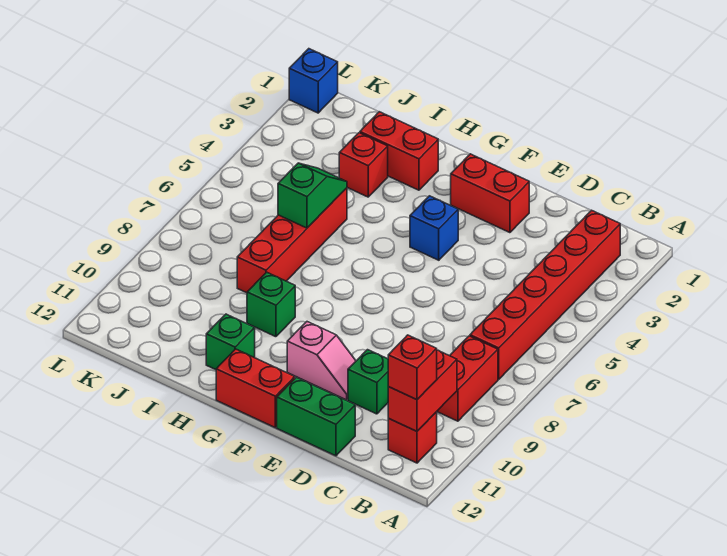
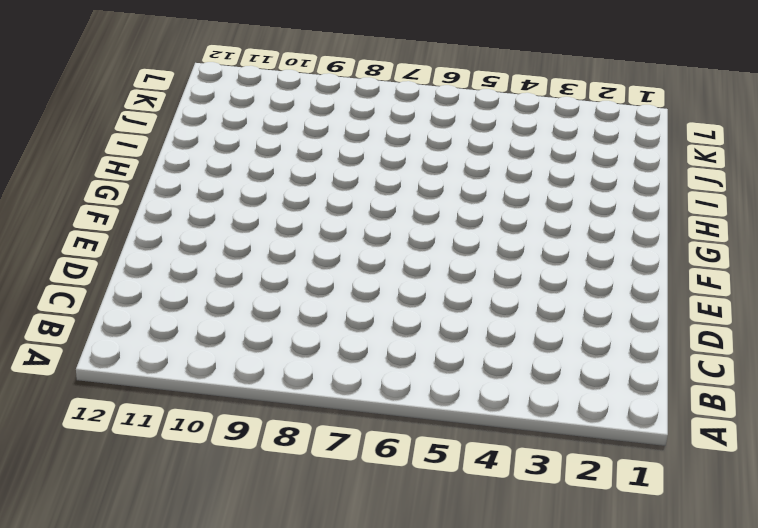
none -> red 1x6 brick [470,210,620,379]
none -> red 1x2 brick [437,336,498,421]
none -> red 1x1 brick [388,412,437,463]

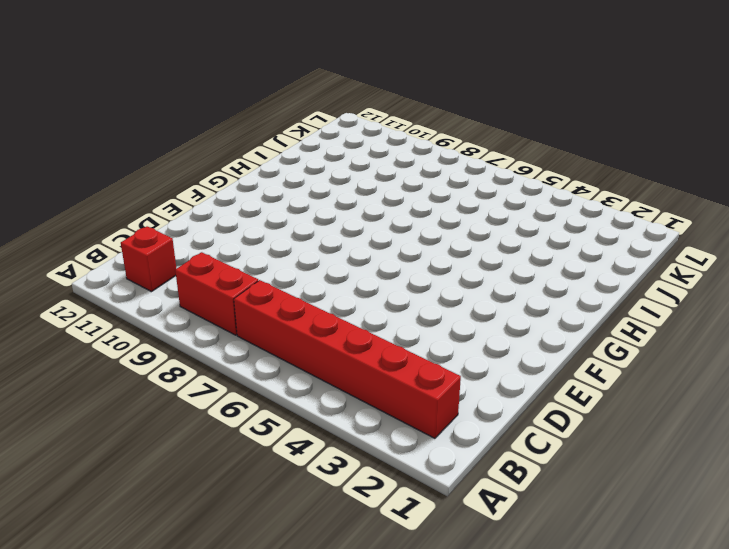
none -> green 1x1 brick [348,350,388,414]
none -> green 1x2 brick [277,377,355,456]
none -> red 1x2 brick [451,154,529,233]

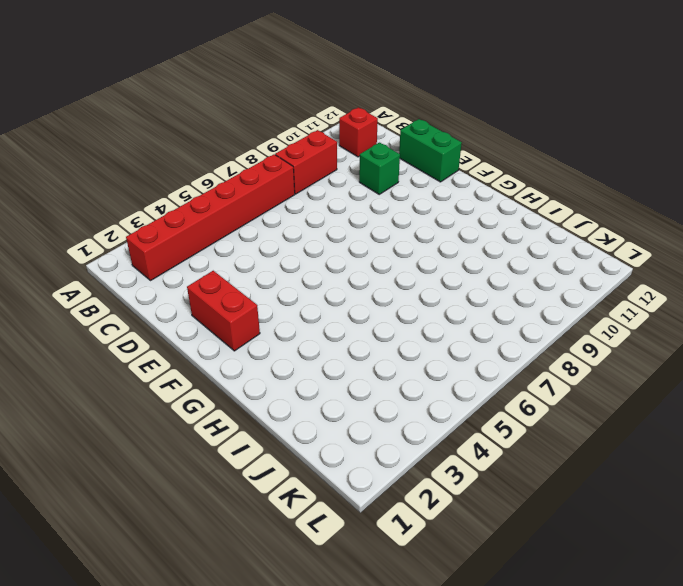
none -> pink 1x2 slope [287,322,356,400]
none -> blue 1x1 brick [410,196,458,260]
none -> red 1x2 brick [216,349,295,427]

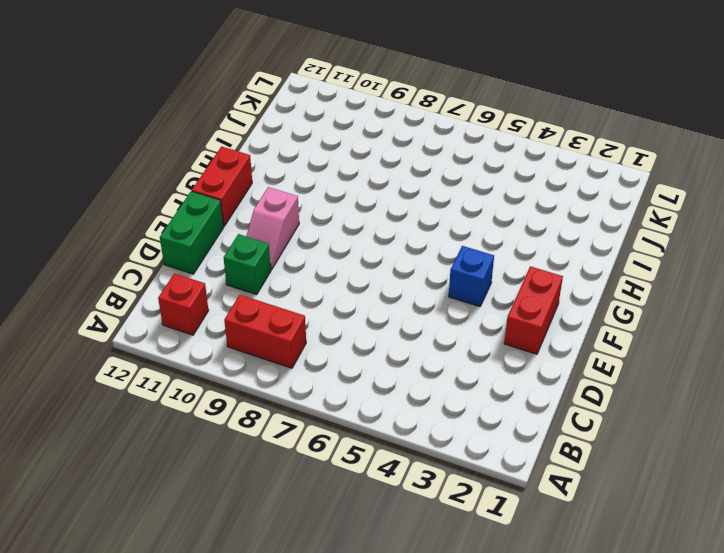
none -> red 1x6 brick [470,210,620,379]
none -> red 1x2 brick [360,112,438,190]
none -> green 1x1 brick [247,272,295,337]

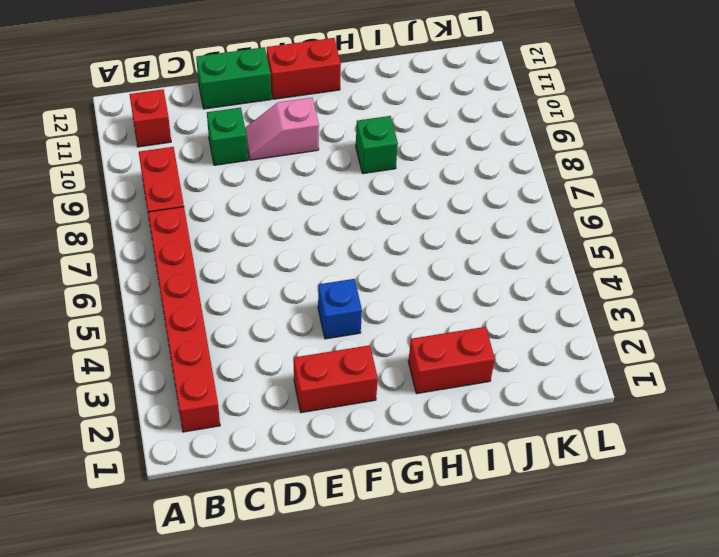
none -> green 1x1 brick [206,314,255,370]
none -> red 1x1 brick [339,133,388,197]
none -> red 1x4 brick [237,188,347,293]

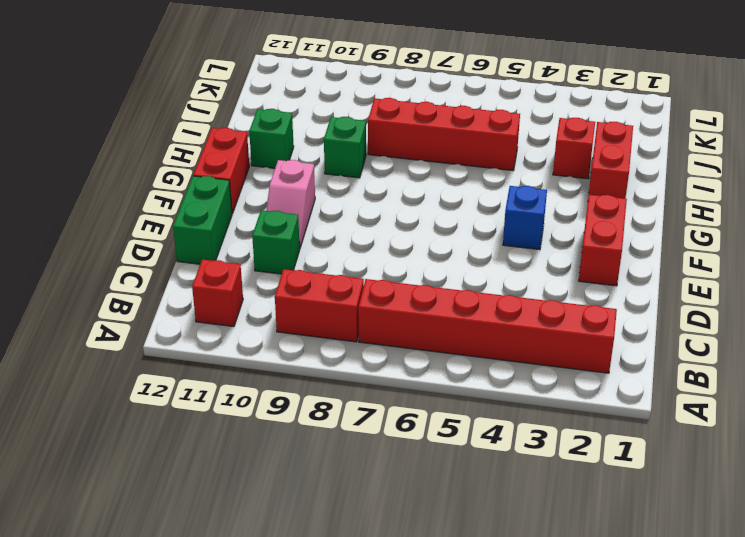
none -> blue 1x1 brick [289,49,338,113]
none -> red 1x2 brick [388,350,457,431]
none -> green 1x2 slope [278,163,347,228]

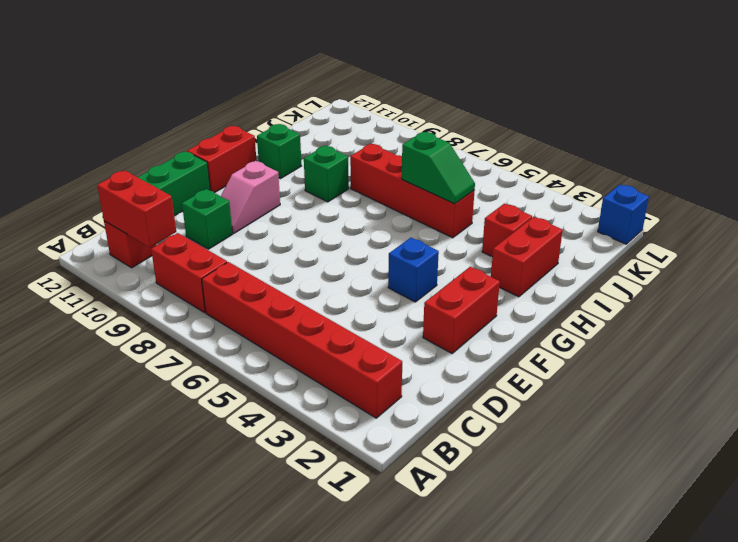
none -> red 1x1 brick [388,335,437,400]

